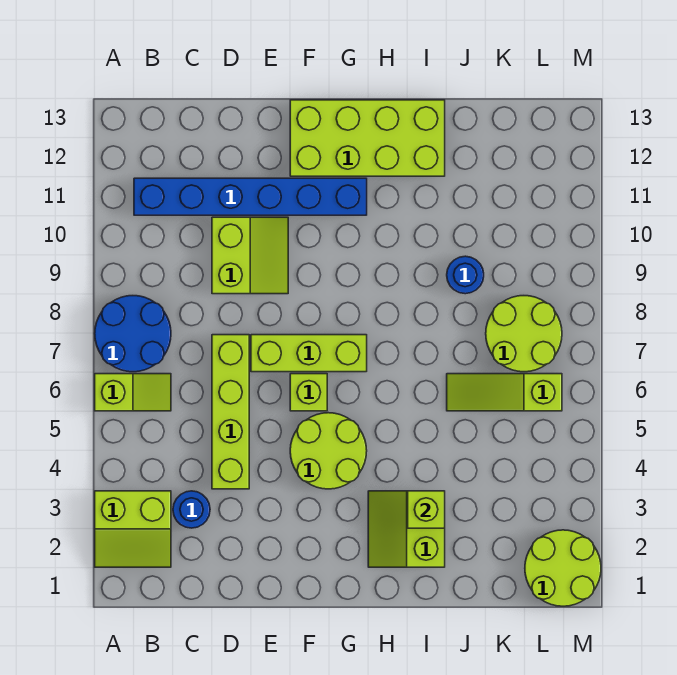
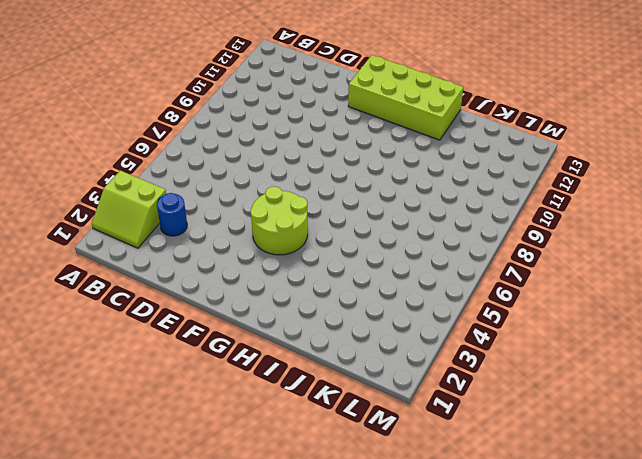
none -> lime 1x2 slope [95,374,171,411]
none -> blue 2x2 round brick [95,296,171,372]
none -> blue 1x6 brick [134,178,367,215]

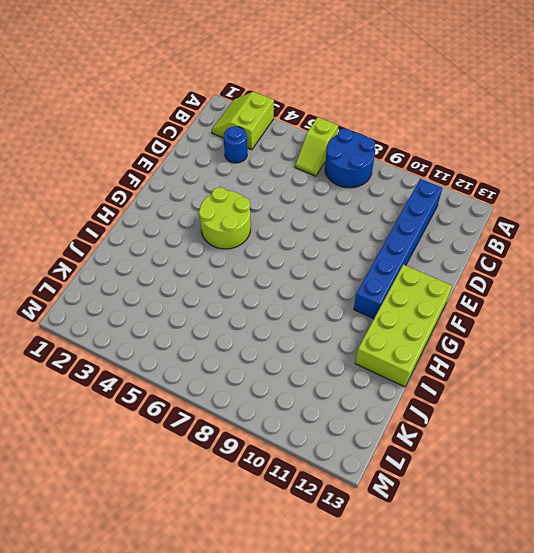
none -> lime 1x4 brick [212,335,249,489]
none -> lime 2x2 slope [212,217,288,294]
none -> lime 1x3 brick [251,335,367,372]

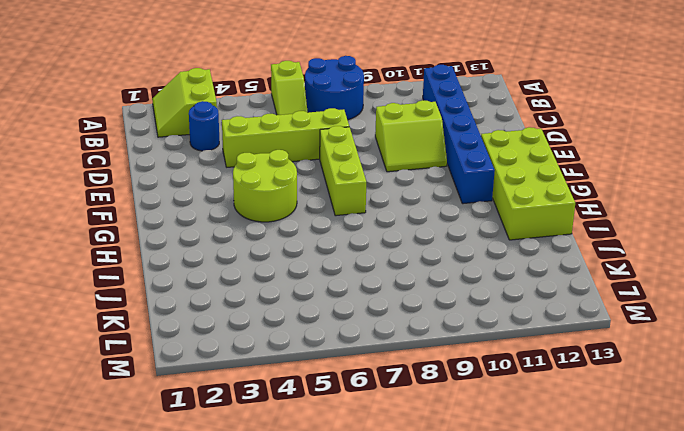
none -> lime 1x1 brick [290,374,327,411]
none -> lime 2x2 slope [368,491,445,567]
none -> lime 1x3 slope [447,374,562,411]

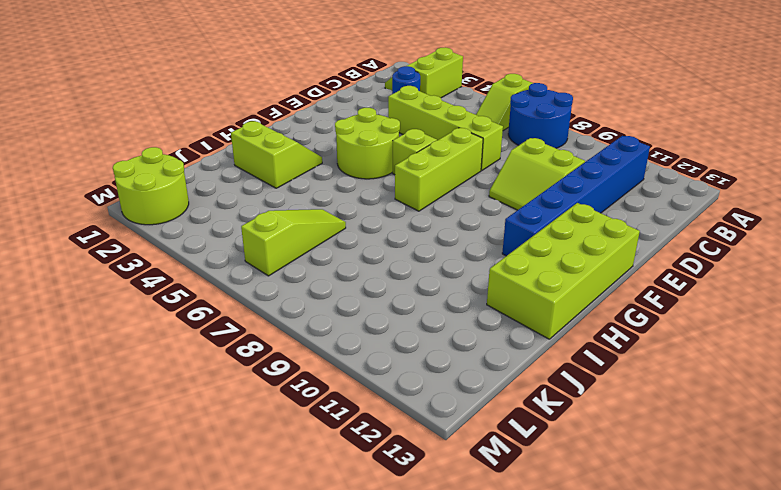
none -> blue 1x1 round brick [447,256,484,294]
none -> lime 2x2 round brick [486,296,562,372]
none -> lime 1x1 brick [408,491,445,528]

